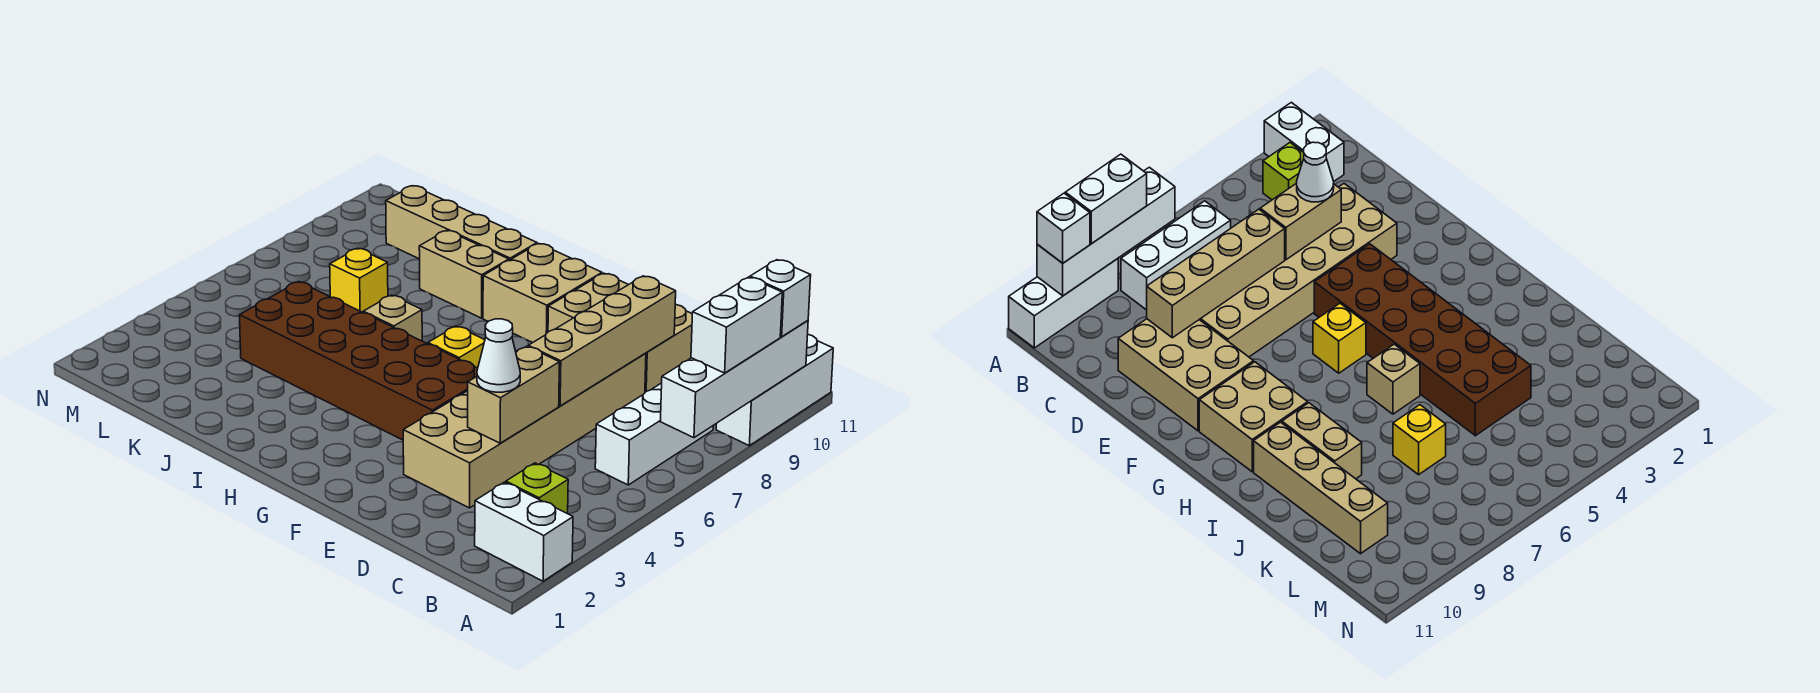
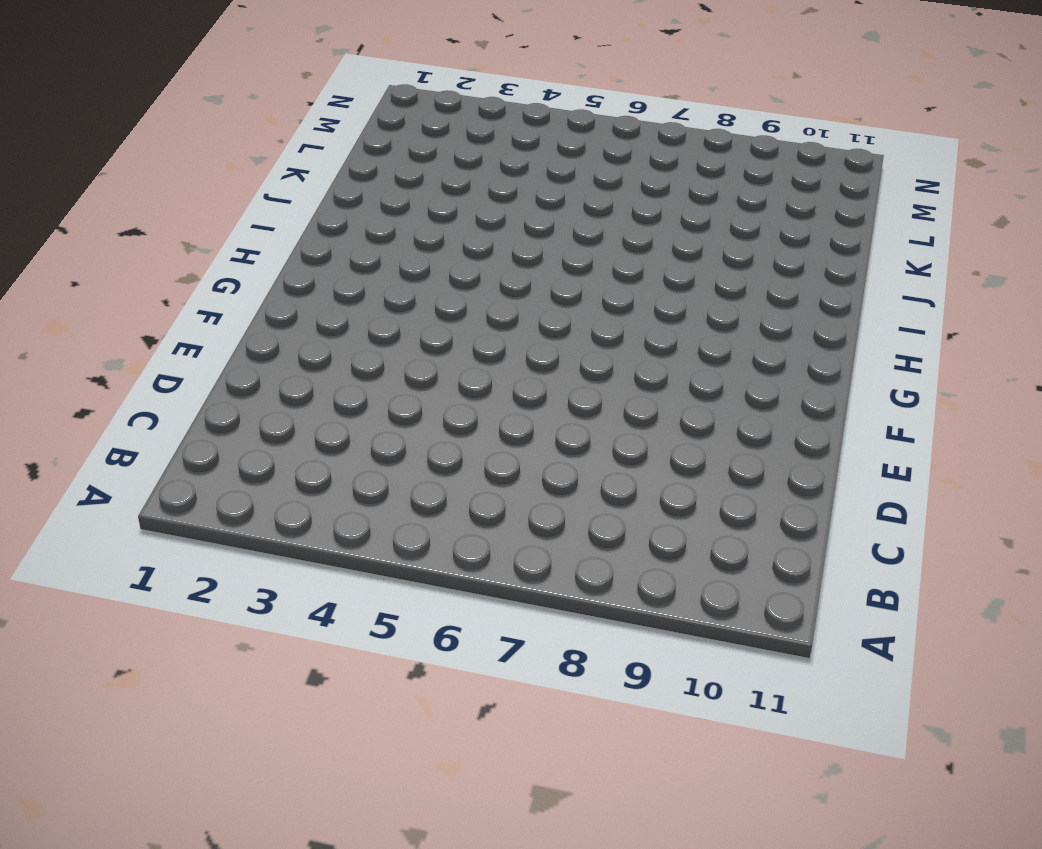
none -> white 1x2 brick [475,482,573,581]
none -> white 1x3 brick [716,335,833,446]
none -> lime 1x1 brick [506,463,568,514]

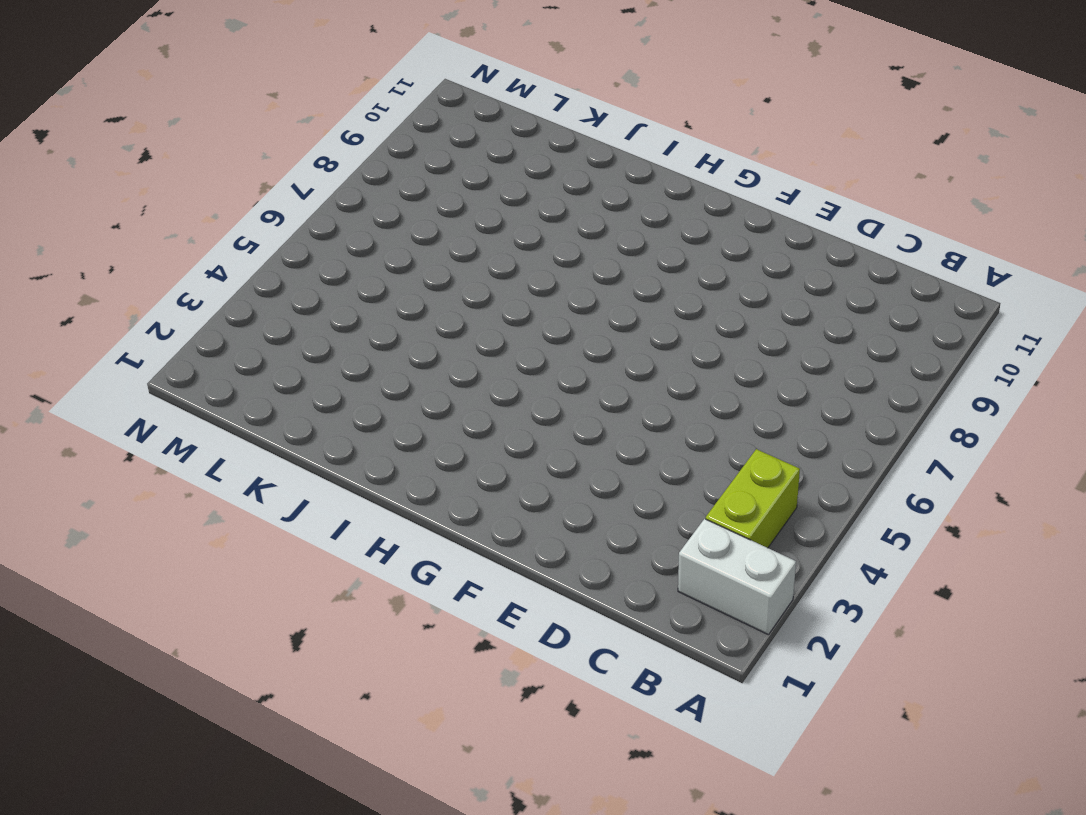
lime 1x2 brick [706,449,800,548] -> lime 1x1 brick [506,463,568,514]
none -> white 1x3 brick [716,335,833,446]
none -> white 1x3 brick [595,383,713,485]
none -> tan 2x6 brick [403,353,646,508]

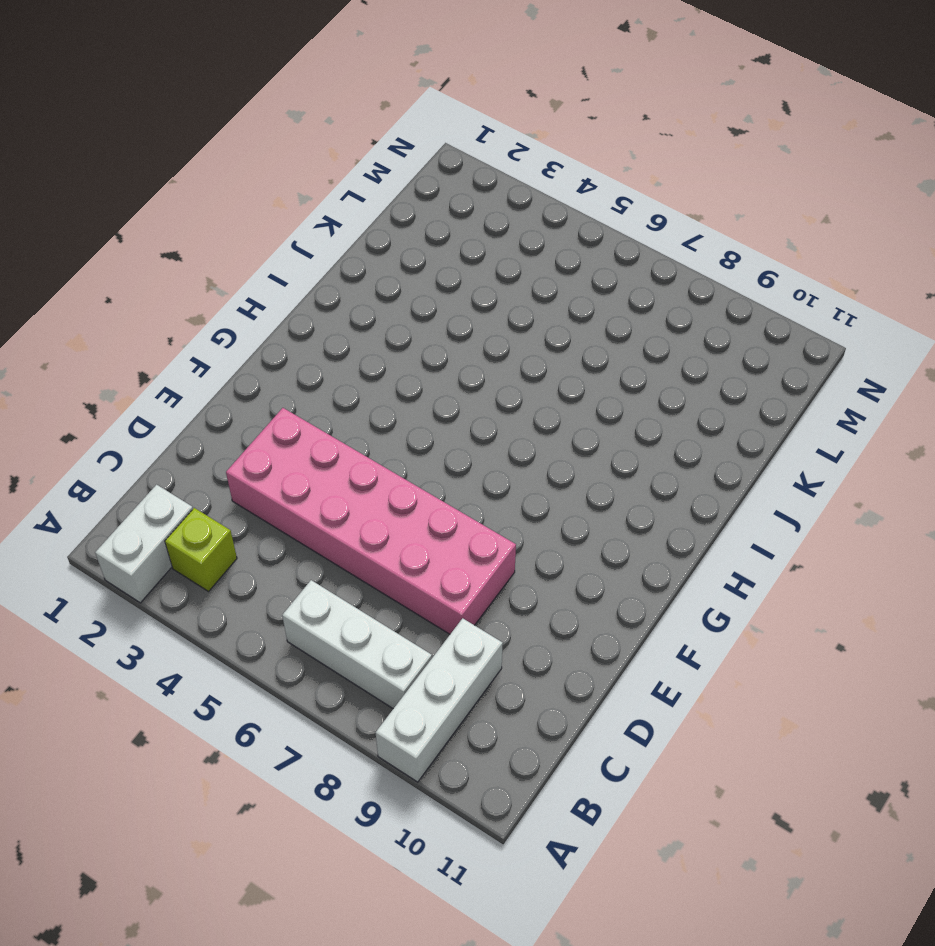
white 1x3 brick [376,618,503,782] -> white 1x3 brick turned to [716,335,833,446]
pink 2x6 brick [226,408,516,634] -> tan 2x6 brick [403,353,646,508]
none -> tan 2x3 brick [548,273,692,392]
none -> brown 2x6 brick [240,282,478,440]
none -> yellow 1x1 brick [428,326,485,368]

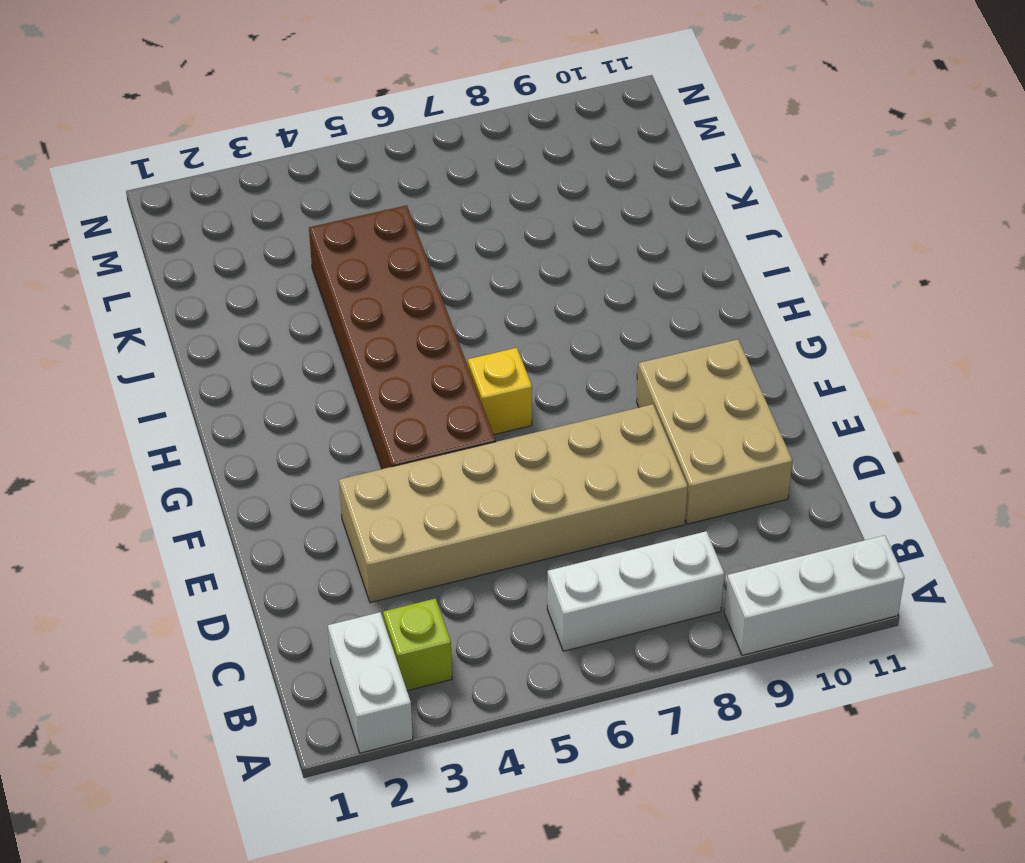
none -> tan 2x2 brick [483,243,602,343]
none -> tan 1x1 brick [363,295,422,341]
none -> tan 1x2 brick [419,230,509,318]

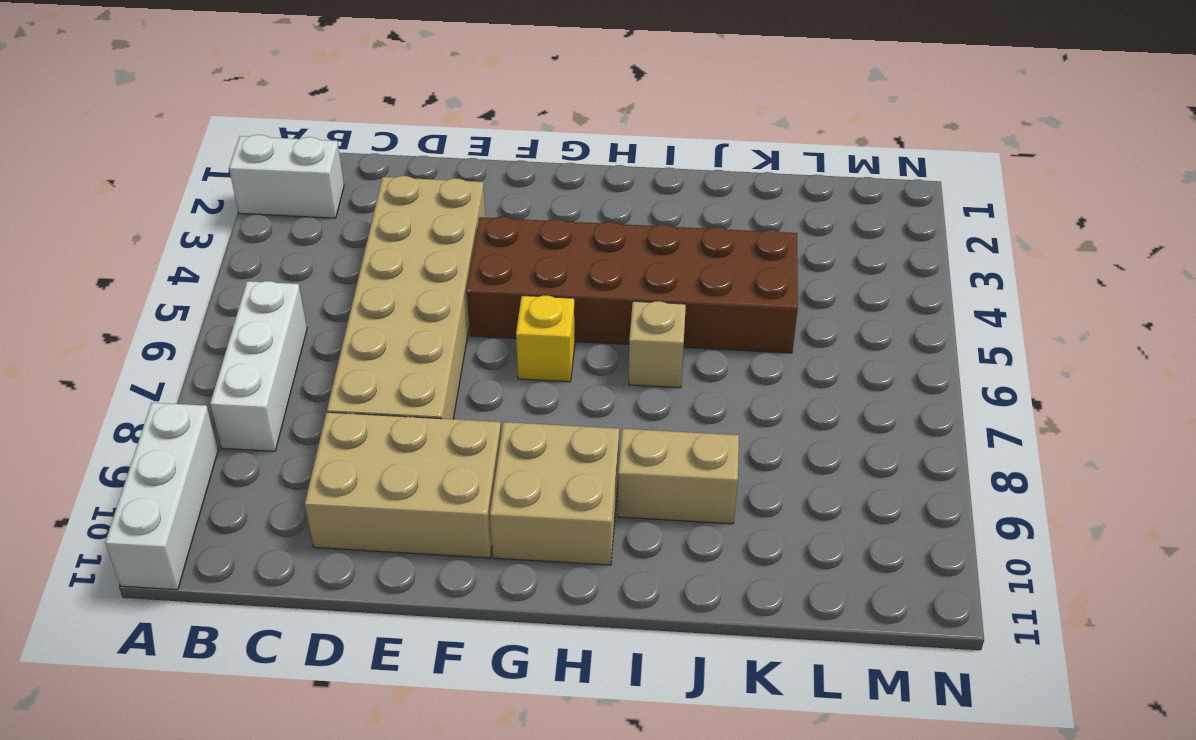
none -> lime 1x1 brick [506,463,568,514]
none -> tan 1x4 brick [386,186,537,260]
none -> yellow 1x1 brick [330,248,388,312]

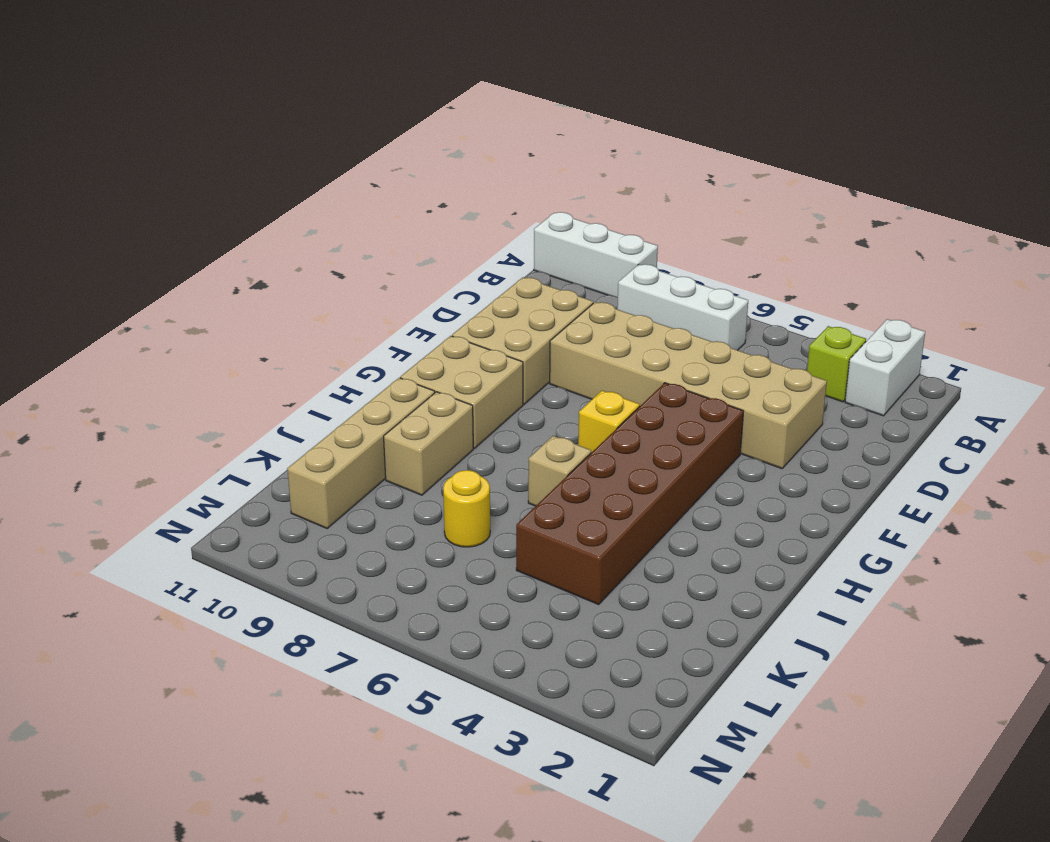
yellow 1x1 round brick [443,470,490,547] -> yellow 1x1 brick [330,248,388,312]
none -> white 1x4 brick [661,321,808,438]
none -> tan 1x2 brick [468,346,559,443]
none -> tan 1x4 brick [528,276,676,406]

